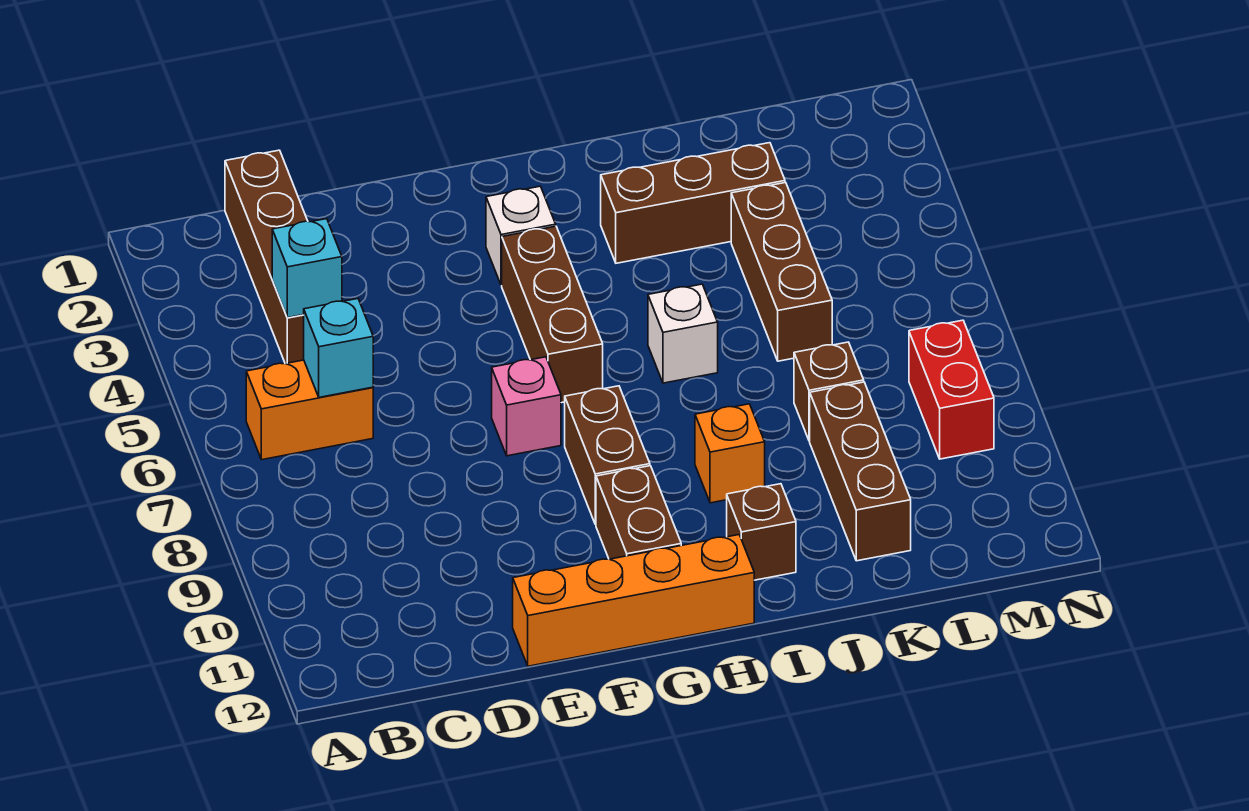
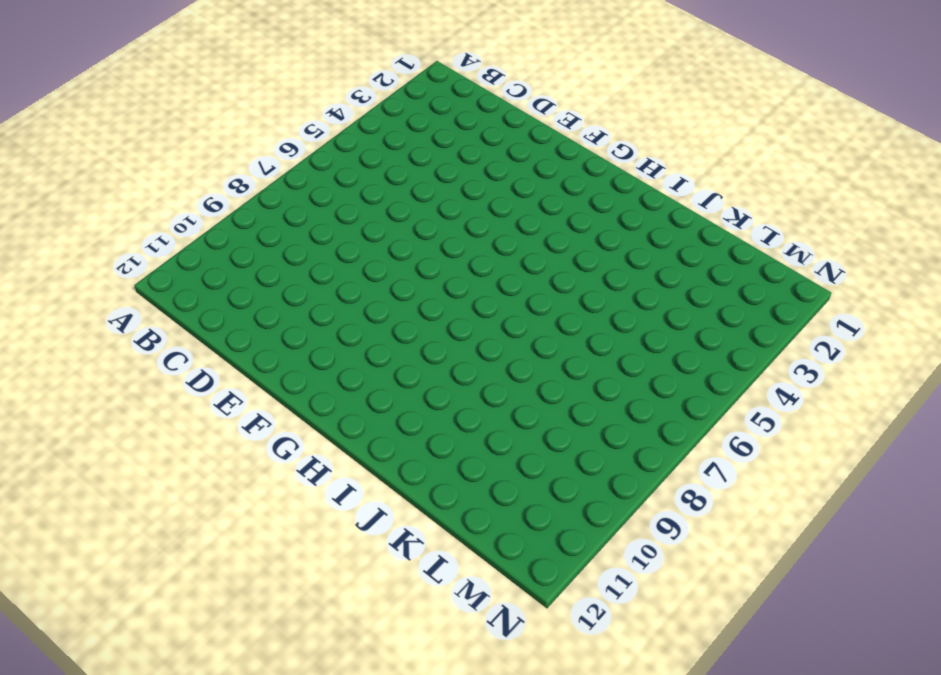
none -> orange 1x2 brick [246,360,373,460]
none -> brown 1x4 brick [225,150,308,364]
none -> orange 1x4 brick [513,535,754,666]

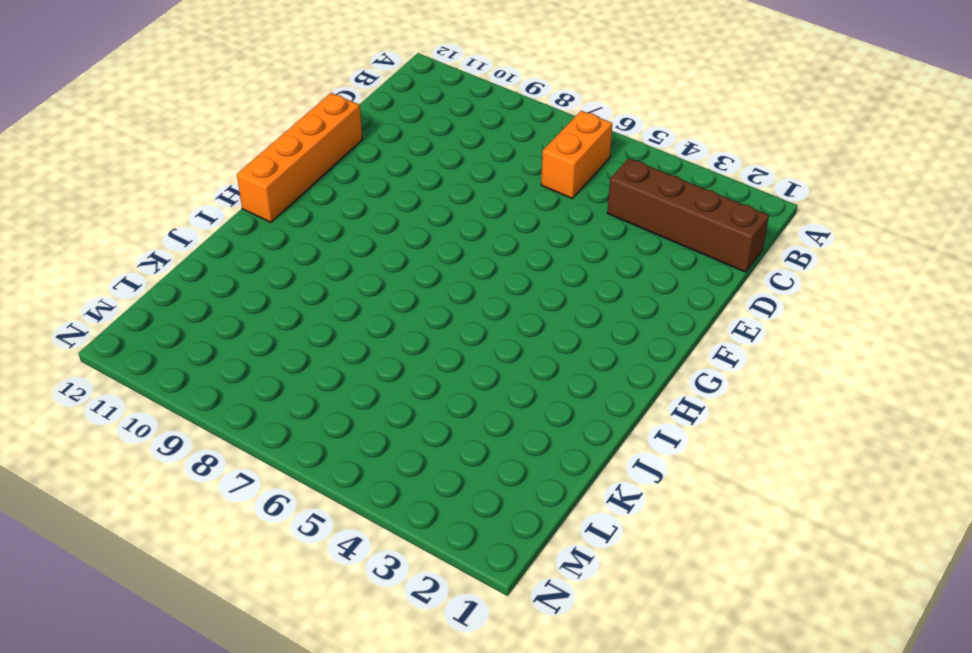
none -> pink 1x1 brick [492,357,561,456]
none -> white 1x1 brick [486,186,556,285]
none -> brown 1x3 brick [502,226,603,403]

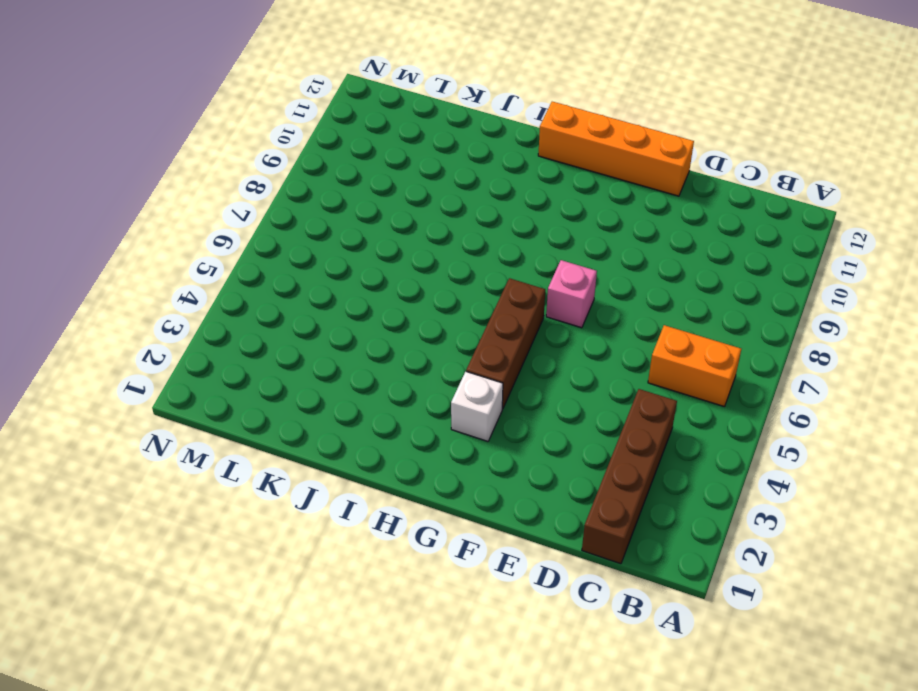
none -> brown 1x2 brick [565,386,650,525]
none -> brown 1x2 brick [596,466,681,559]
none -> brown 1x3 brick [601,143,785,263]

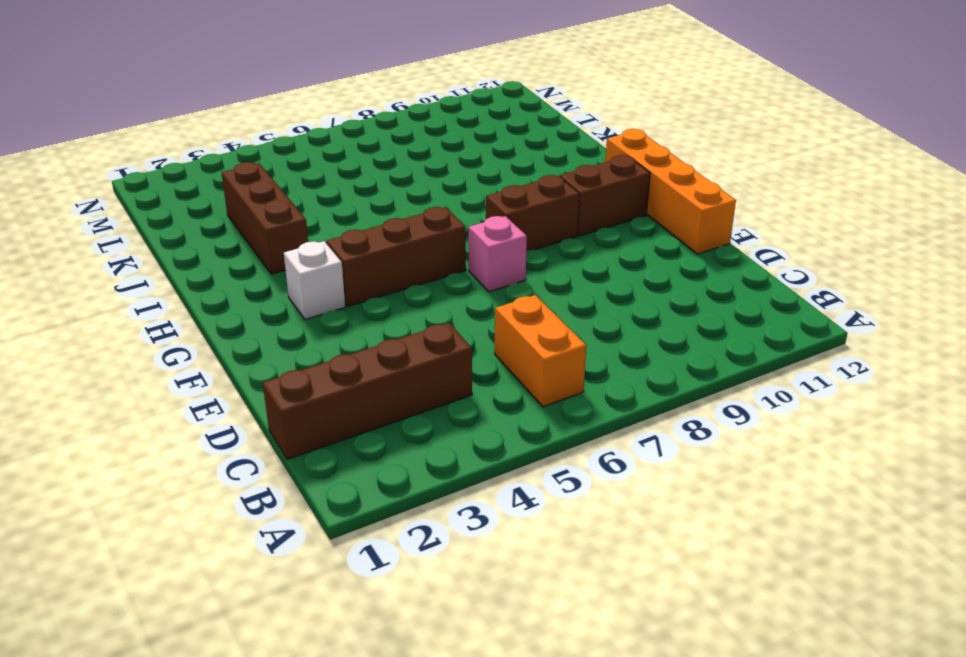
none -> white 1x1 brick [648,284,718,383]
none -> orange 1x1 brick [695,404,765,503]
none -> brown 1x1 brick [727,484,796,580]

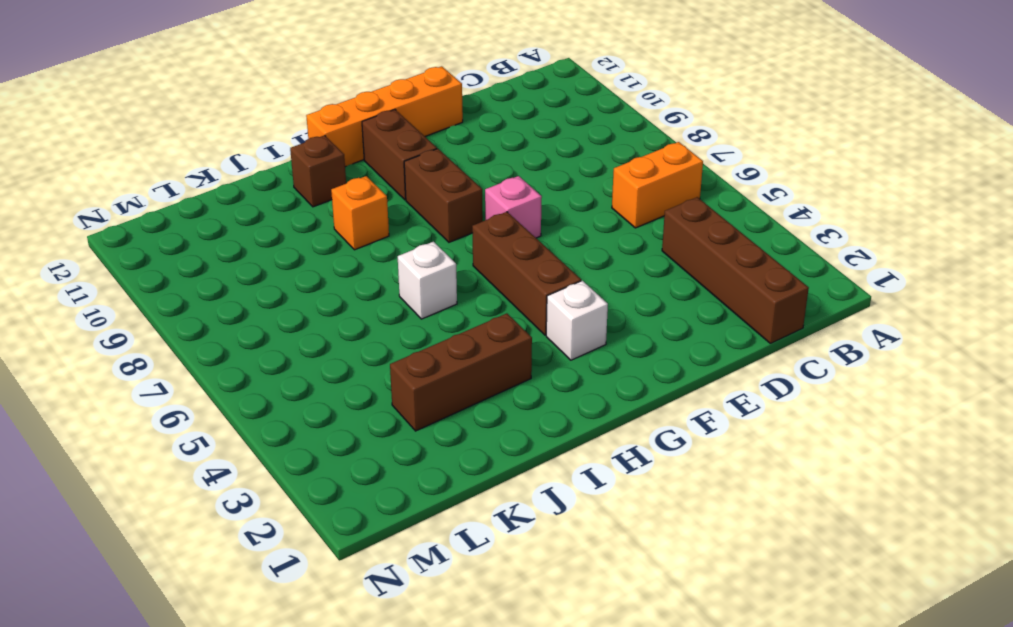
none -> brown 1x3 brick [731,183,832,361]
none -> brown 1x1 brick [794,342,864,441]
none -> brown 1x3 brick [810,382,911,561]

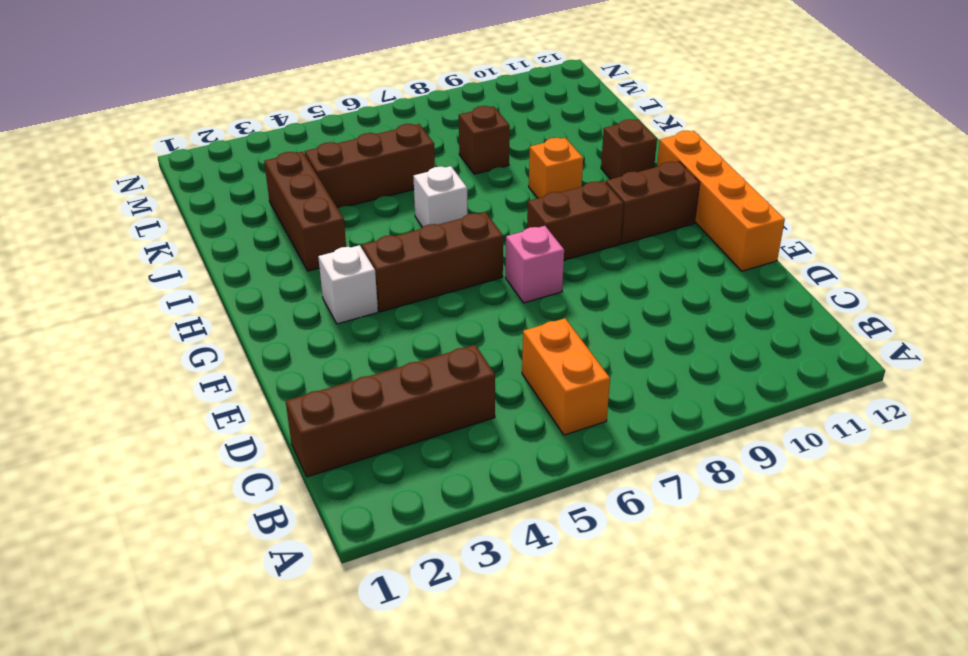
none -> brown 1x3 brick [810,382,911,561]
none -> red 1x2 brick [909,320,994,459]
none -> cyan 1x1 brick [272,219,342,318]

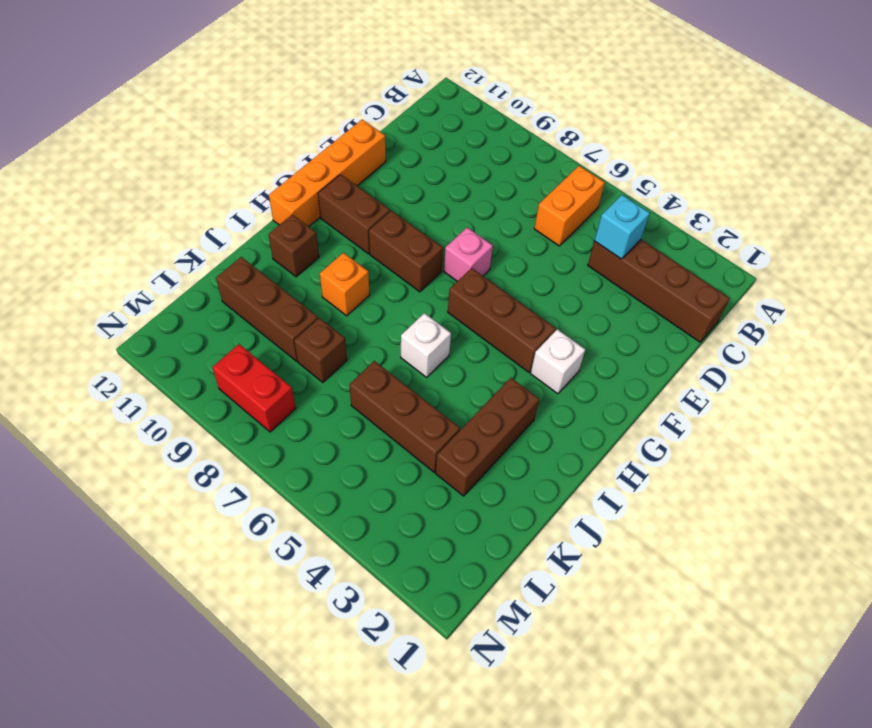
none -> cyan 1x1 brick [304,299,373,397]

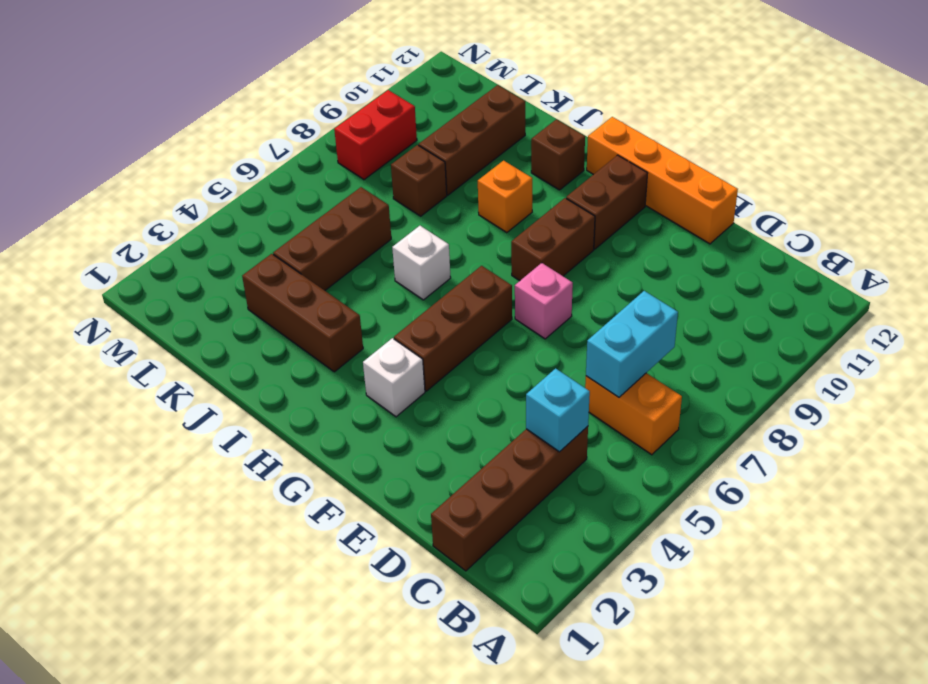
cyan 1x2 brick [586,291,678,397] -> cyan 1x1 brick [304,299,373,397]

